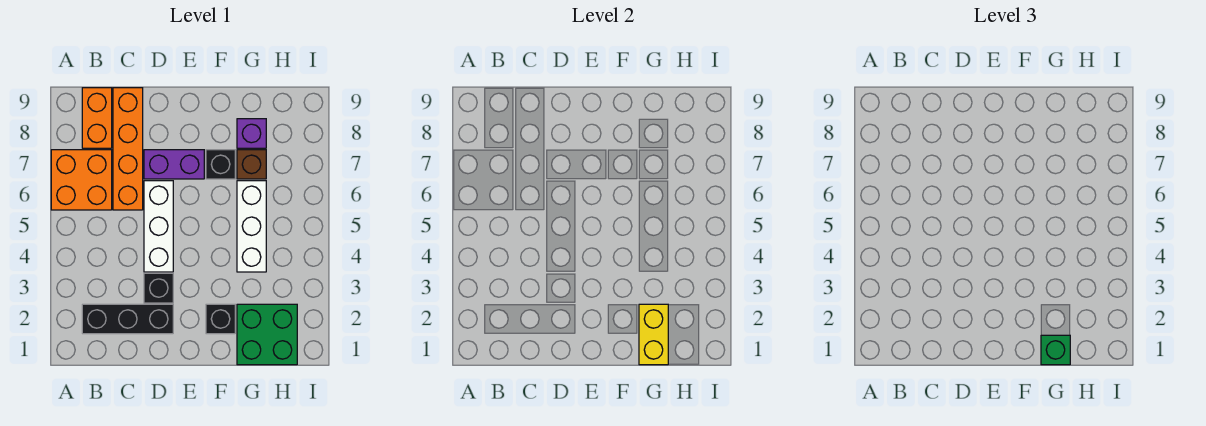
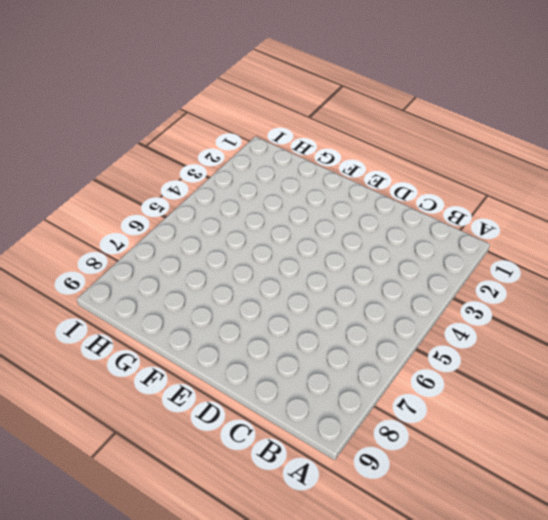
none -> orange 2x2 brick [51,150,112,210]
none -> black 1x3 brick [82,304,173,334]
none -> orange 1x2 brick [82,88,112,148]

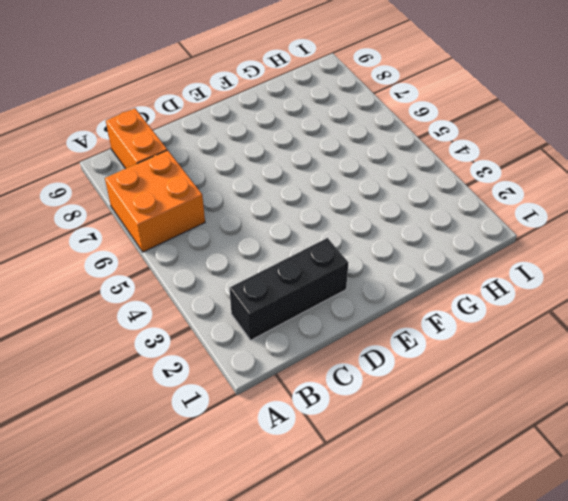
none -> orange 1x4 brick [113,88,143,210]
none -> black 1x1 brick [144,273,173,303]
none -> white 1x3 brick [144,181,173,272]

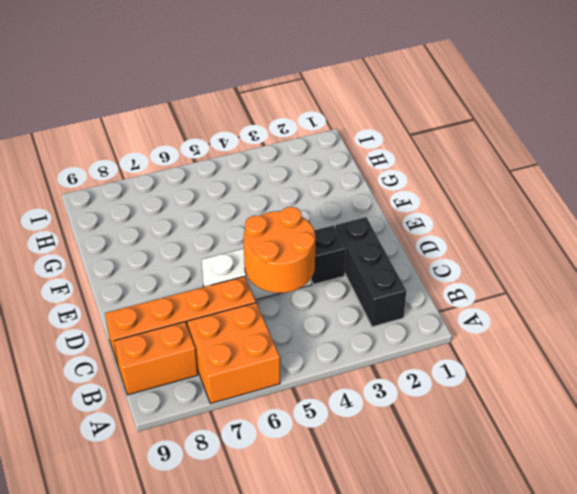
orange 2x2 round brick [243,207,316,293] -> none
none -> purple 1x2 brick [144,150,204,179]
none -> black 1x1 brick [206,304,235,334]
none -> black 1x1 brick [206,150,235,179]

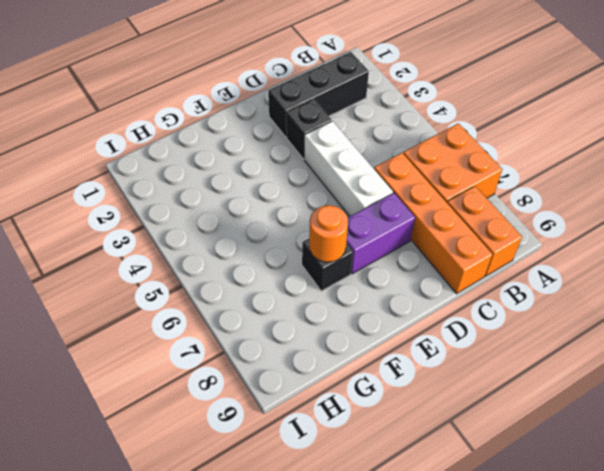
orange 1x1 round brick [309,205,348,262] -> none
none -> black 1x1 brick [206,304,235,334]
none -> green 2x2 brick [237,304,297,365]
none -> white 1x3 brick [237,181,266,272]

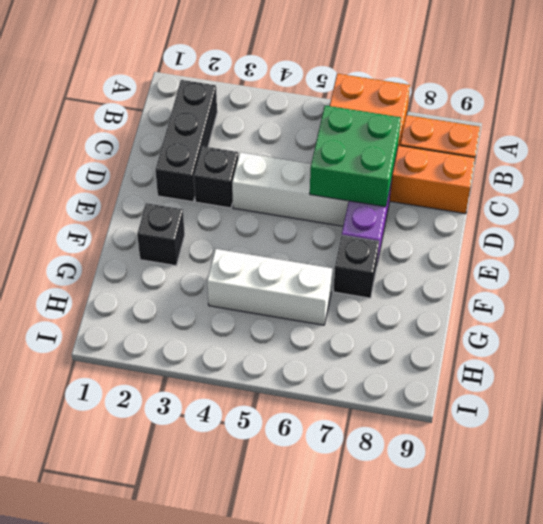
green 2x2 brick [310,105,401,207] -> green 2x2 brick moved to [237,304,297,365]
none -> brown 1x1 brick [237,150,266,179]
none -> purple 1x1 brick [237,119,266,148]
none -> yellow 1x2 brick [639,304,668,365]

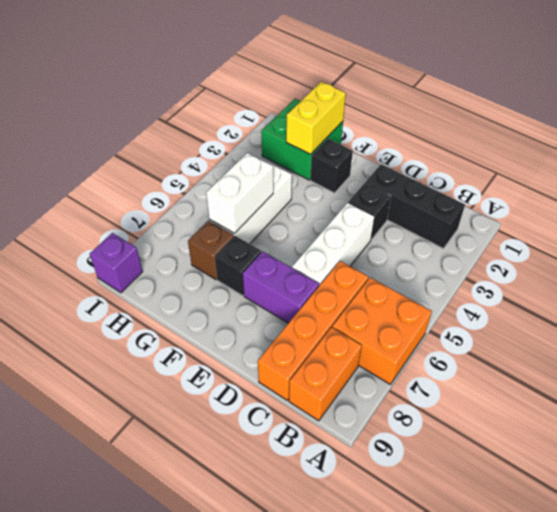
white 1x2 brick [206,153,273,233] -> none
purple 1x1 brick [90,233,143,293] -> purple 1x1 brick moved to [237,119,266,148]
none -> green 1x1 brick [1041,335,1070,365]

